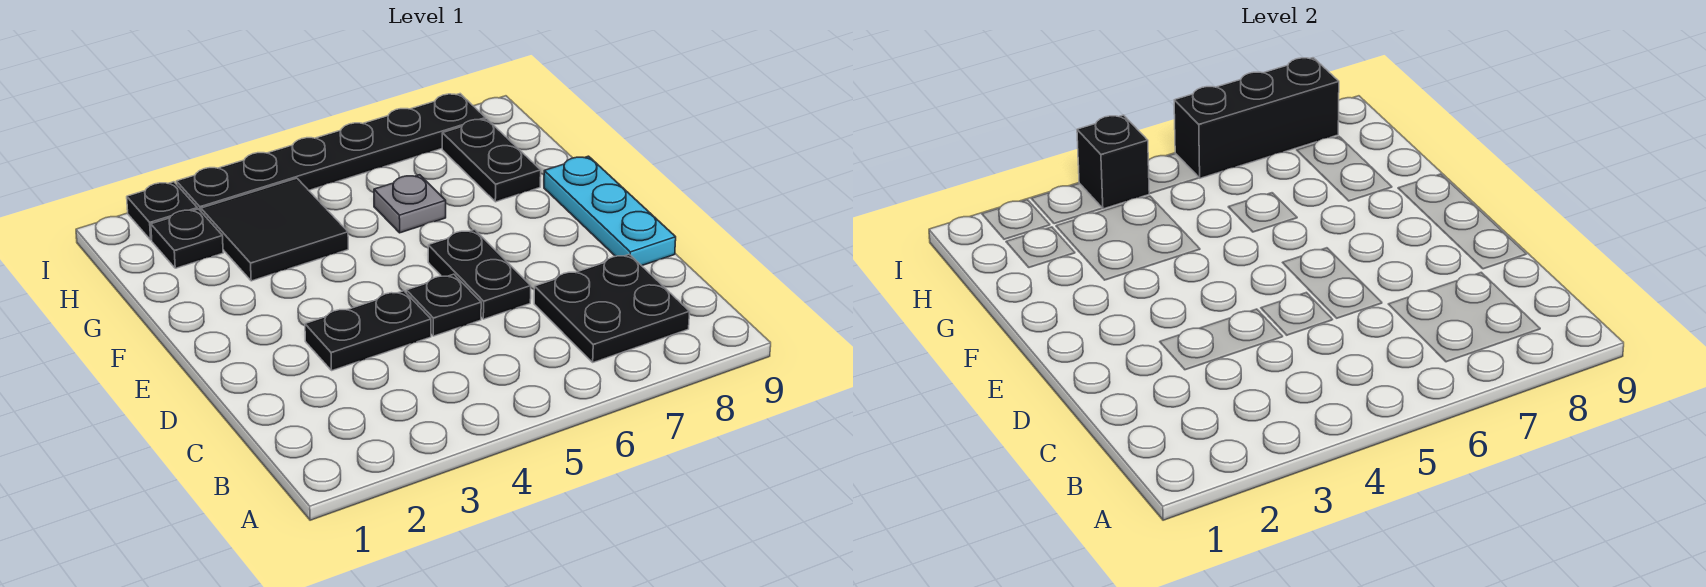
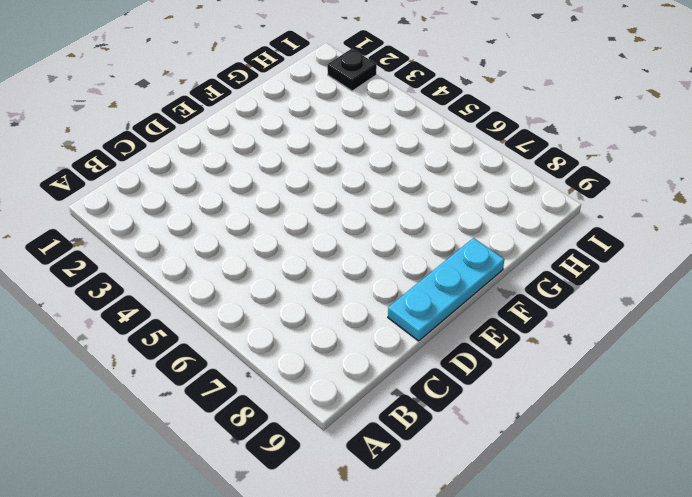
none -> black 2x2 plate [534,254,690,362]
none -> black 1x2 plate [305,291,431,370]
none -> black 1x1 plate [407,274,481,336]

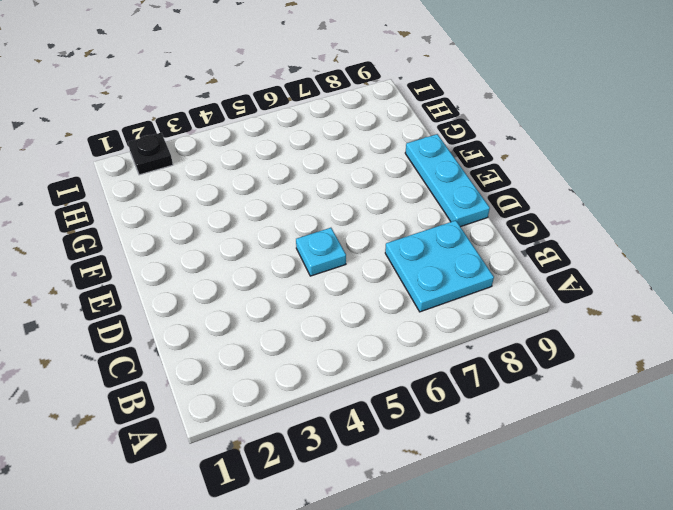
cyan 2x2 plate [385,220,494,312] -> black 2x2 plate [534,254,690,362]
cyan 1x1 plate [296,228,346,276] -> black 1x1 plate [407,274,481,336]
none -> black 1x2 plate [305,291,431,370]
none -> black 1x2 plate [428,230,531,319]
none -> black 2x2 tile [201,178,348,281]

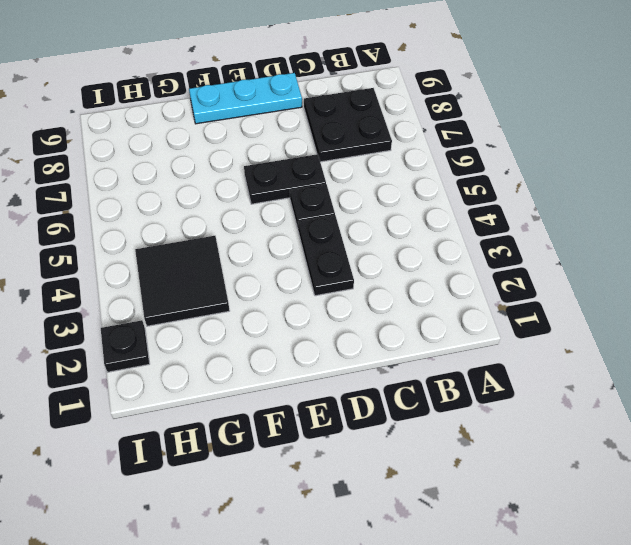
none -> grey 1x1 plate [374,175,446,233]
none -> black 1x2 plate [442,119,541,202]
none -> black 1x1 plate [151,209,223,268]

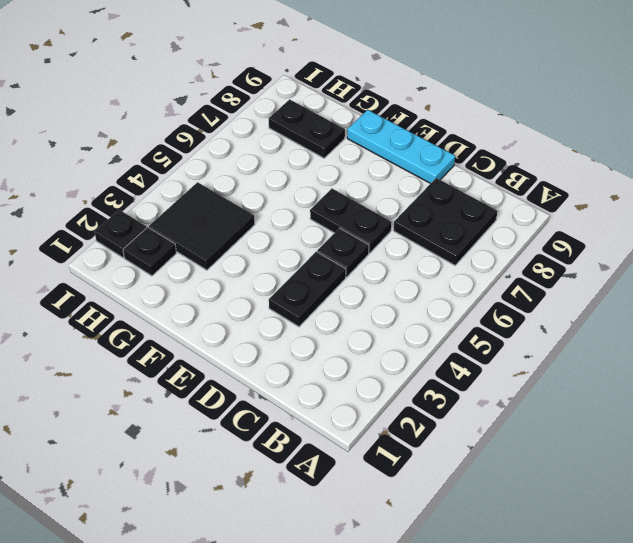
none -> grey 1x1 plate [374,175,446,233]
none -> black 1x6 plate [176,94,486,211]
none -> black 1x1 brick [1077,115,1150,209]

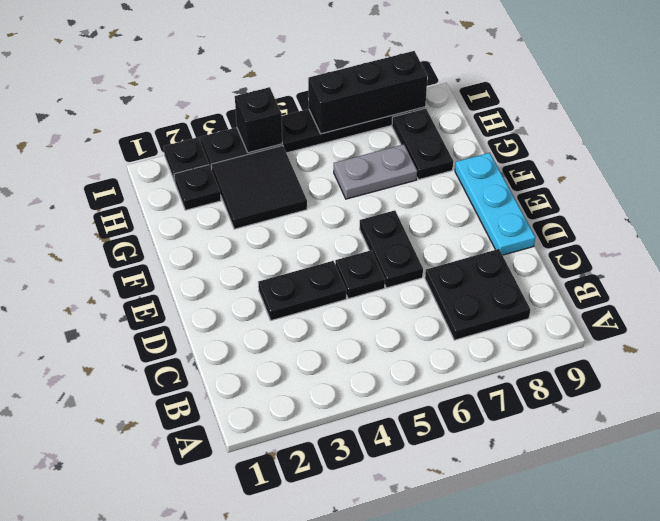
grey 1x2 plate [334,144,417,199] -> grey 1x1 plate [374,175,446,233]

